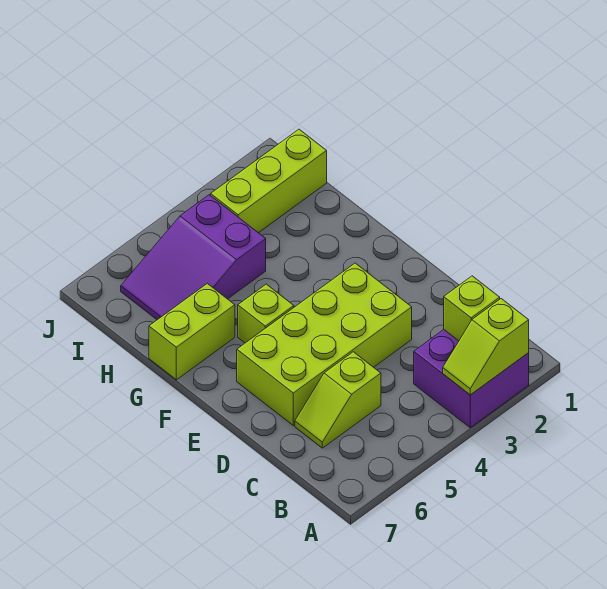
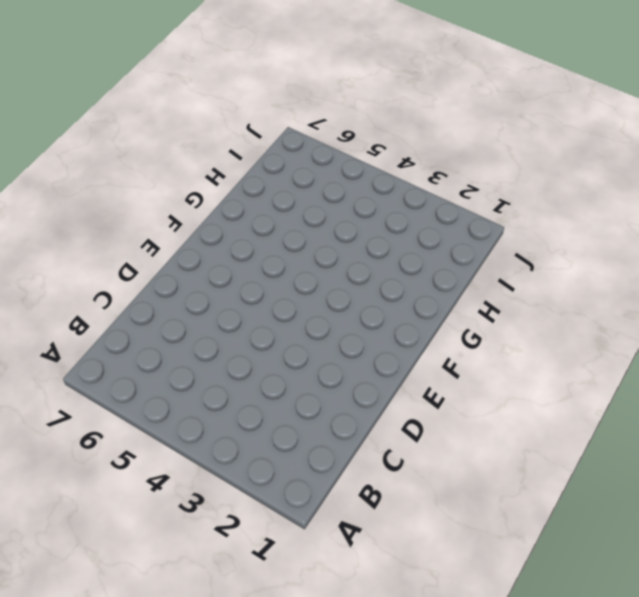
none -> purple 2x2 brick [414,330,529,428]
none -> lime 1x2 slope [295,352,381,448]

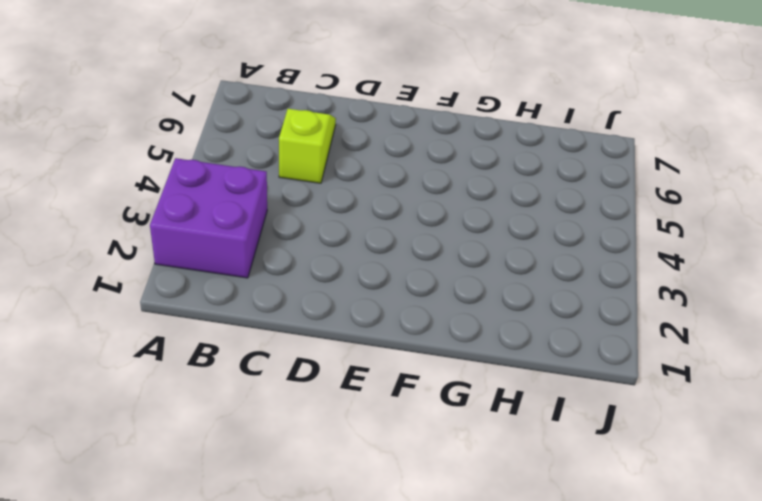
none -> lime 2x4 brick [237,263,412,426]
none -> lime 1x1 brick [238,284,294,343]

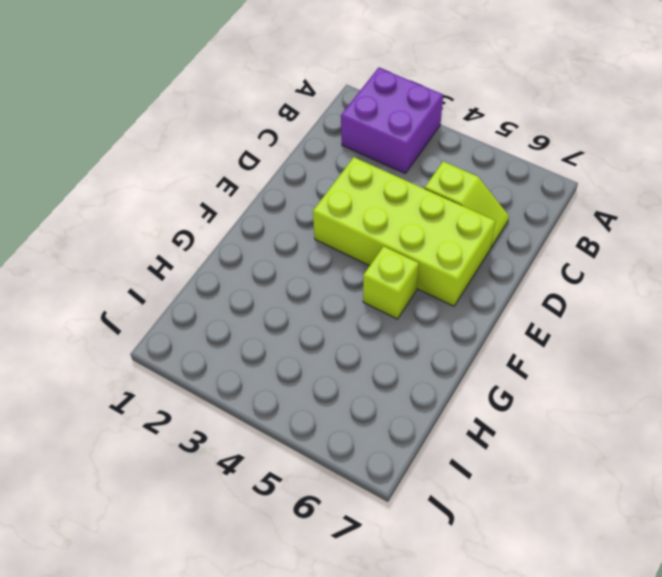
none -> lime 1x2 brick [149,283,235,380]
none -> purple 2x3 slope [121,195,266,320]

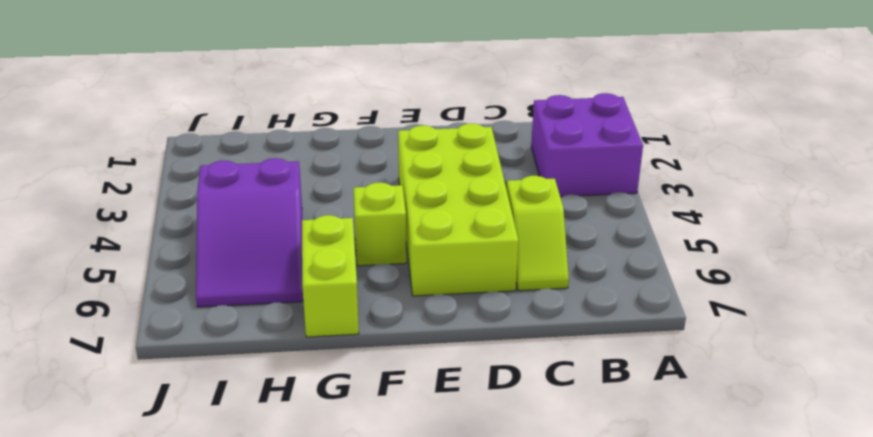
none -> lime 1x3 brick [211,129,327,233]
none -> lime 1x2 slope [443,299,529,395]

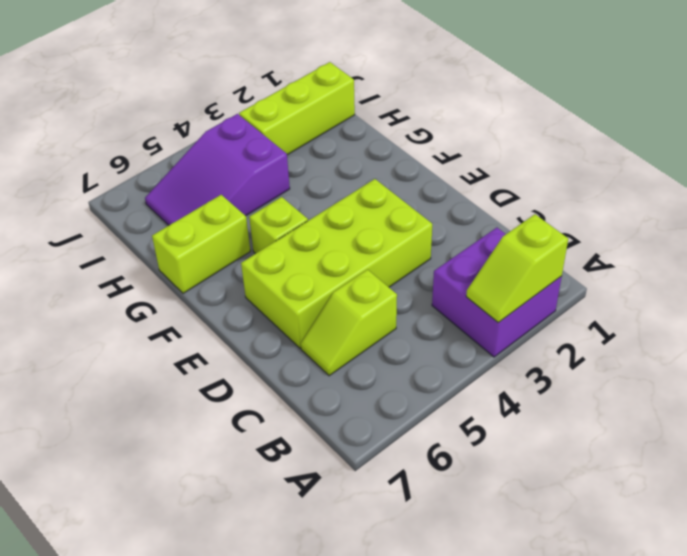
none -> lime 1x1 brick [444,276,500,341]

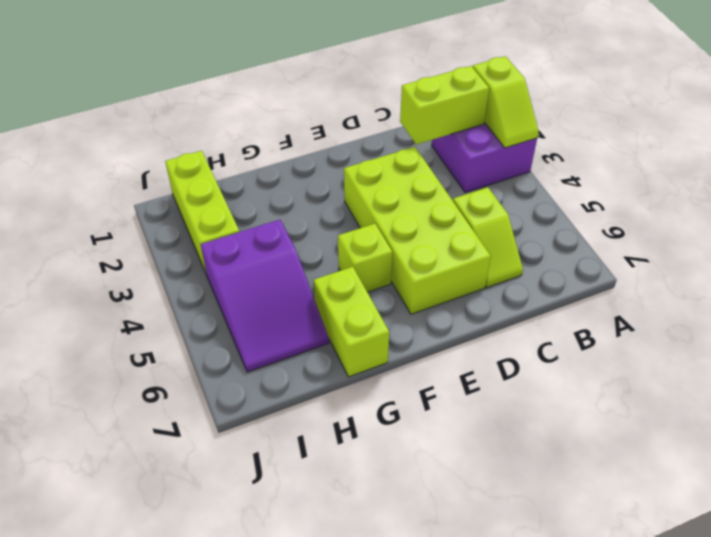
lime 1x2 brick [400,66,489,144] -> lime 1x1 brick [444,276,500,341]

